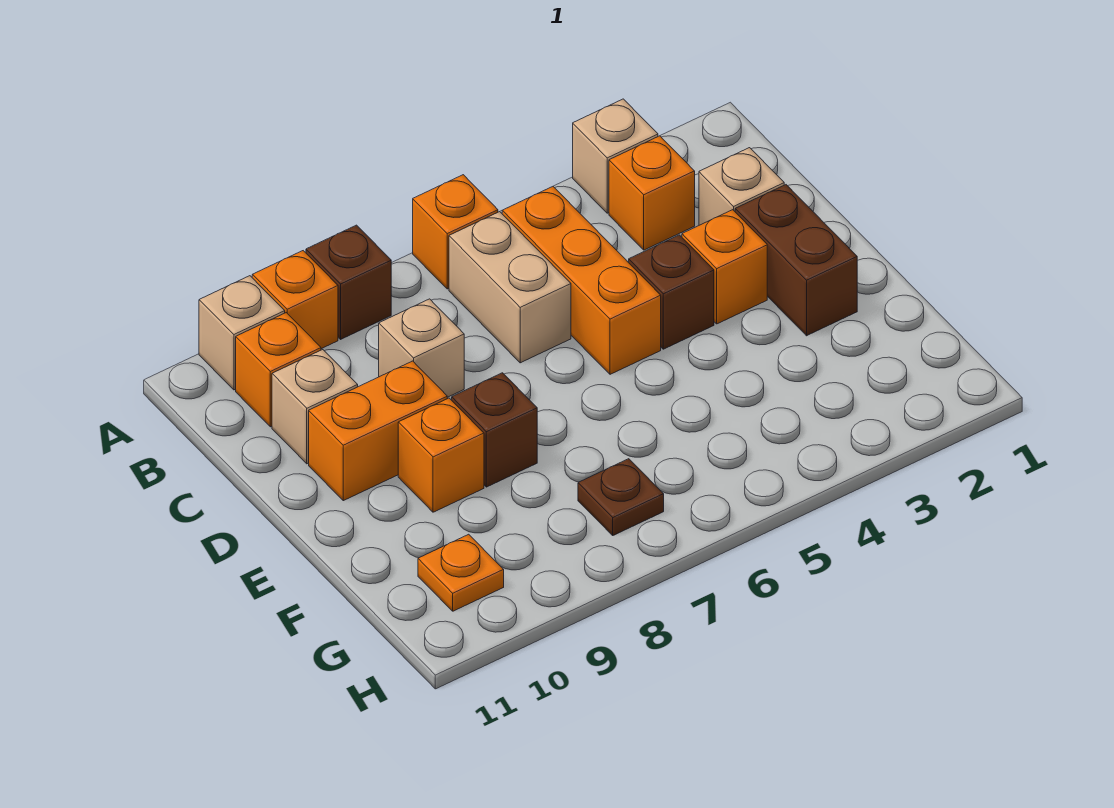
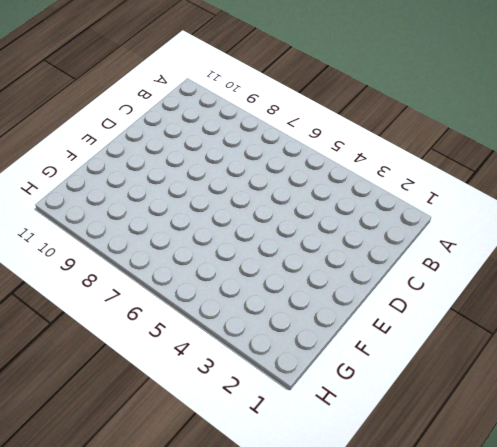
none -> tan 1x1 brick [573,99,658,213]
none -> orange 1x1 brick [413,175,498,289]
none -> brown 1x1 brick [306,225,391,339]

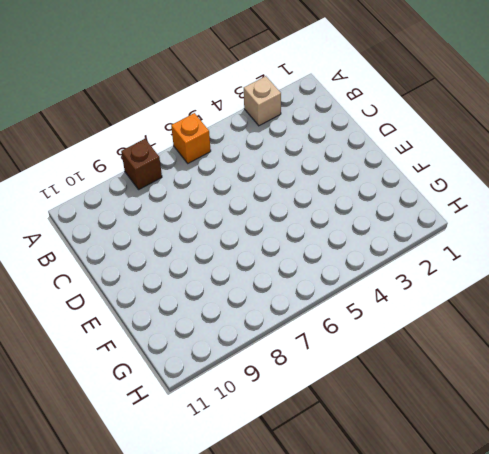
none -> orange 1x1 brick [252,251,338,349]
none -> tan 1x1 brick [199,276,285,390]
none -> orange 1x1 brick [609,136,695,250]

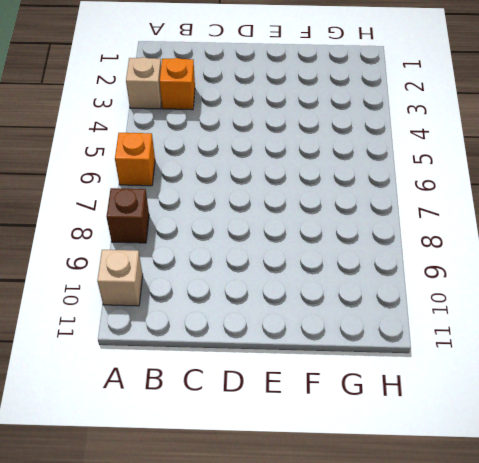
none -> orange 1x1 brick [252,251,338,349]
none -> orange 1x3 brick [502,187,661,374]
none -> tan 1x2 brick [449,212,571,363]

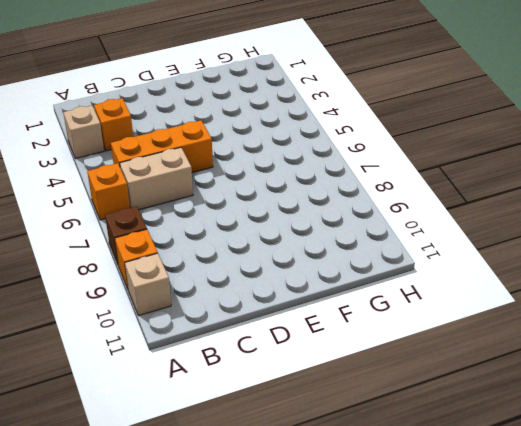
none -> orange 1x1 brick [236,313,321,427]
none -> tan 1x1 brick [699,148,784,225]
none -> tan 1x1 brick [379,299,464,397]

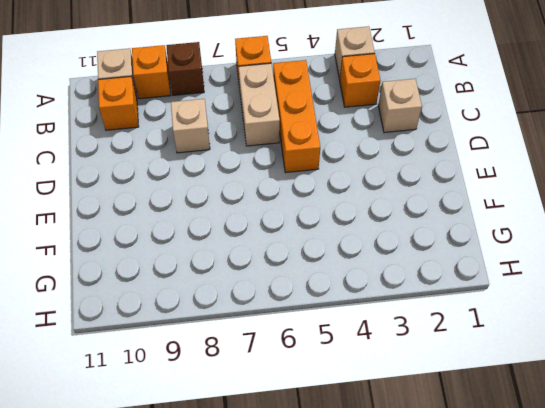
none -> tan 1x1 brick [272,350,358,464]
none -> brown 1x2 brick [735,185,857,336]
none -> orange 1x1 brick [682,210,767,324]

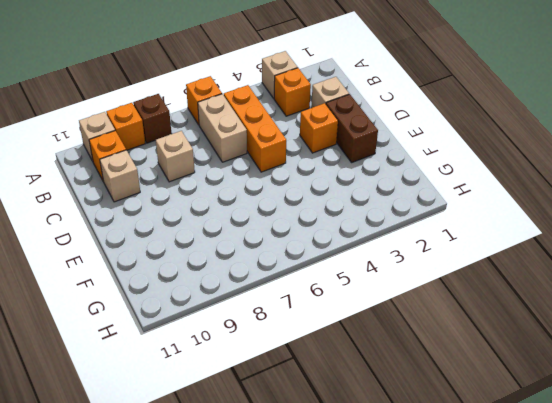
none -> brown 1x1 brick [629,235,714,349]
none -> orange 1x2 brick [309,361,447,501]
none -> brown 1x1 brick [452,373,537,487]

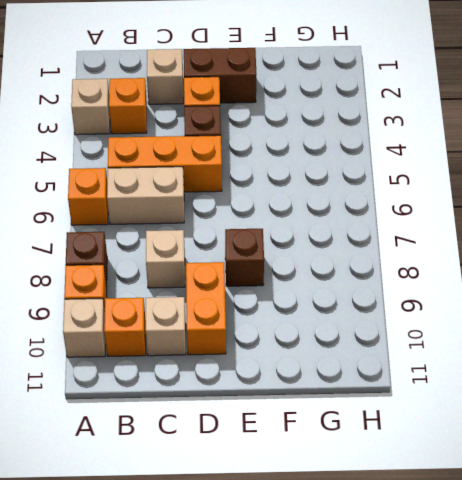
none -> orange 1x1 brick [398,398,484,512]
none -> brown 1x1 plate [578,459,664,535]
none -> orange 1x1 plate [418,534,504,611]

